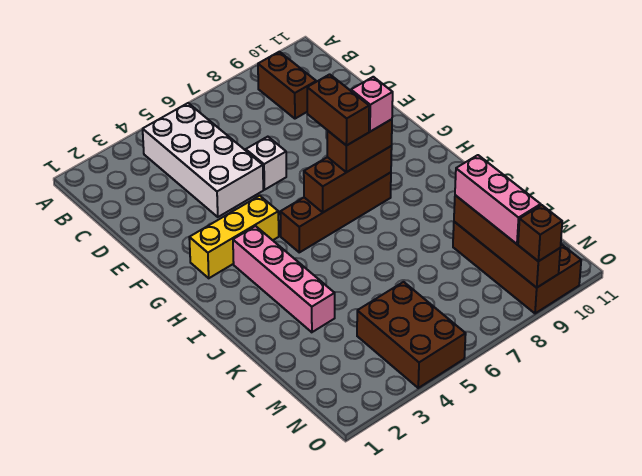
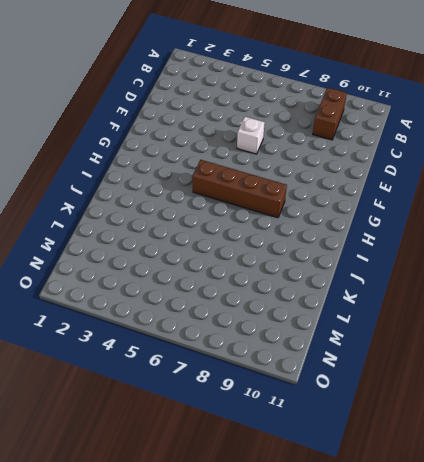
none -> white 2x4 brick [143,103,263,217]
none -> yellow 1x3 brick [189,196,279,278]
none -> pink 1x4 brick [233,226,335,332]

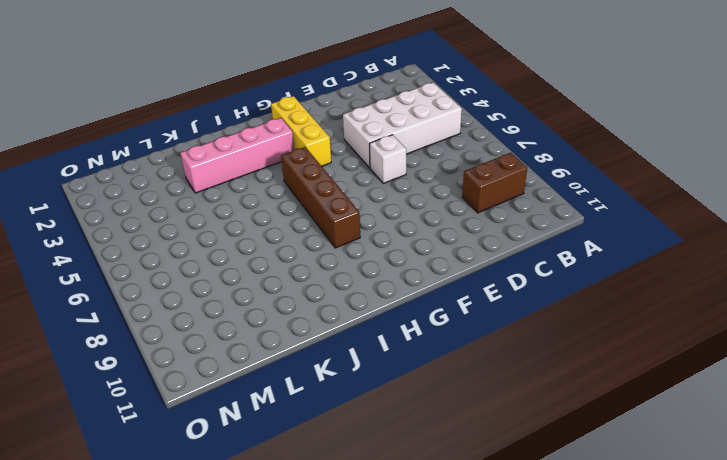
none -> brown 2x4 brick [453,222,581,313]
none -> brown 2x3 brick [357,282,466,388]
none -> brown 1x3 brick [304,146,392,212]

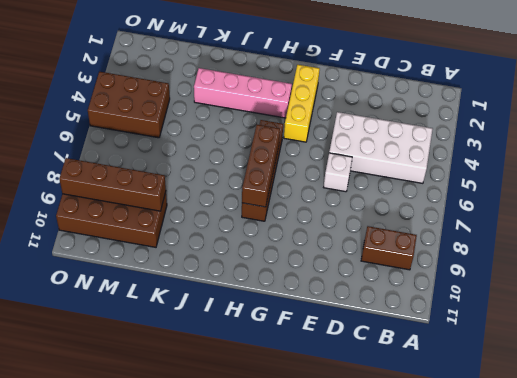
none -> brown 1x2 brick [327,119,392,172]
none -> pink 1x3 brick [455,155,541,244]
none -> brown 1x1 brick [518,205,562,261]

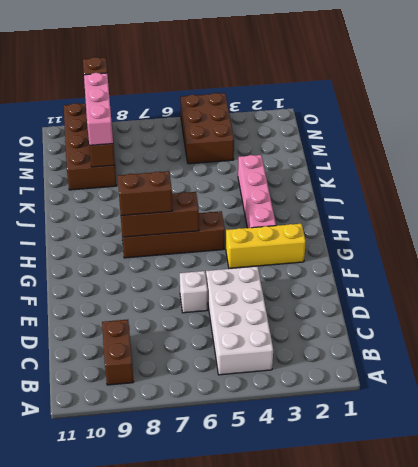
none -> brown 1x2 brick [307,74,369,146]
none -> pink 1x1 brick [351,77,393,132]

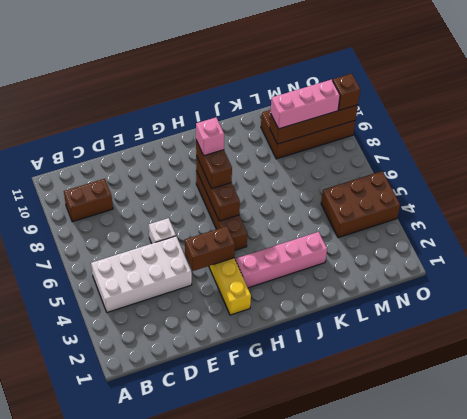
brown 1x2 brick [185,226,235,271] -> brown 1x2 brick moved to [307,74,369,146]

